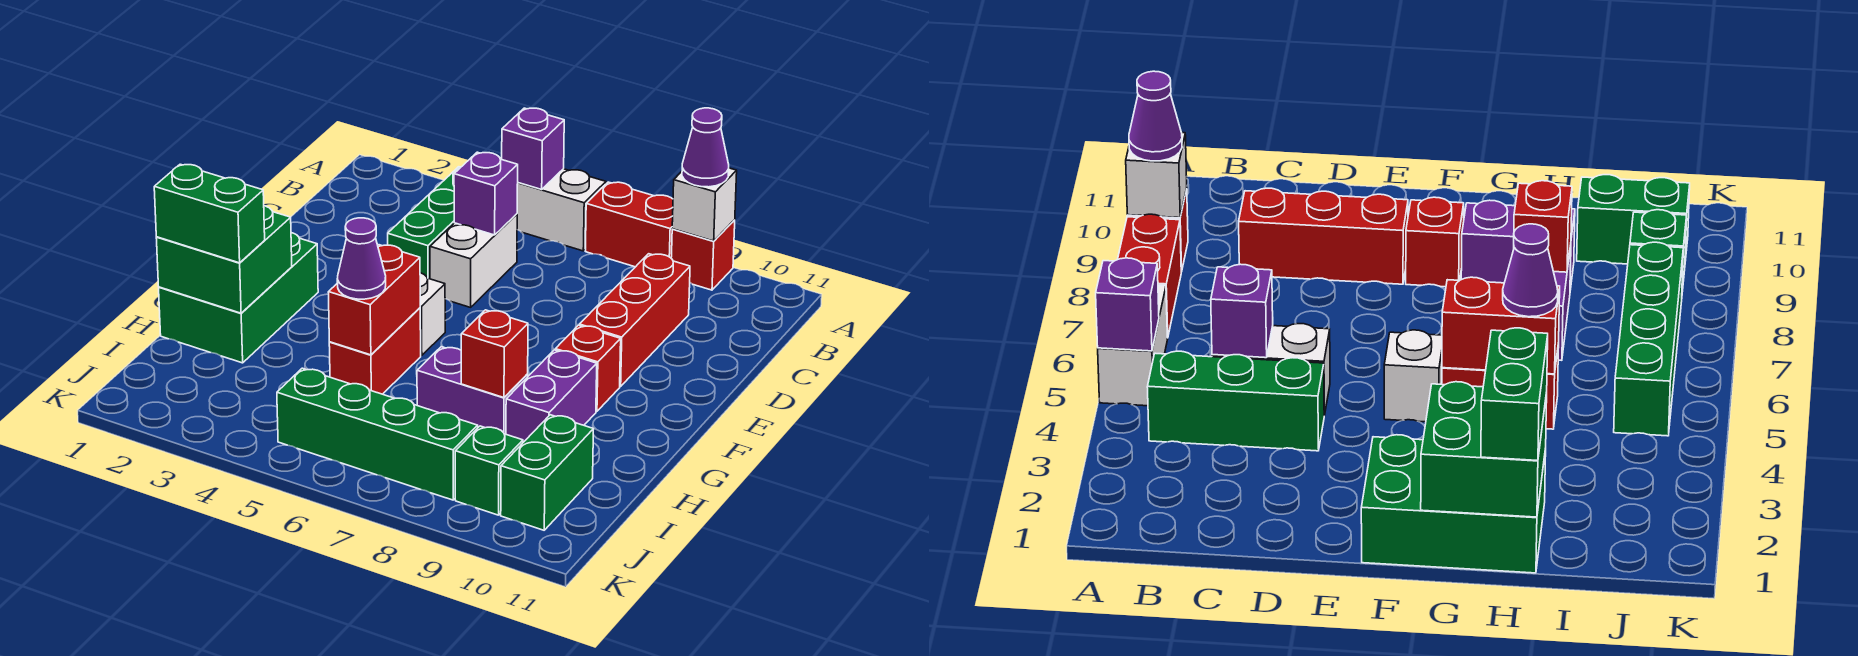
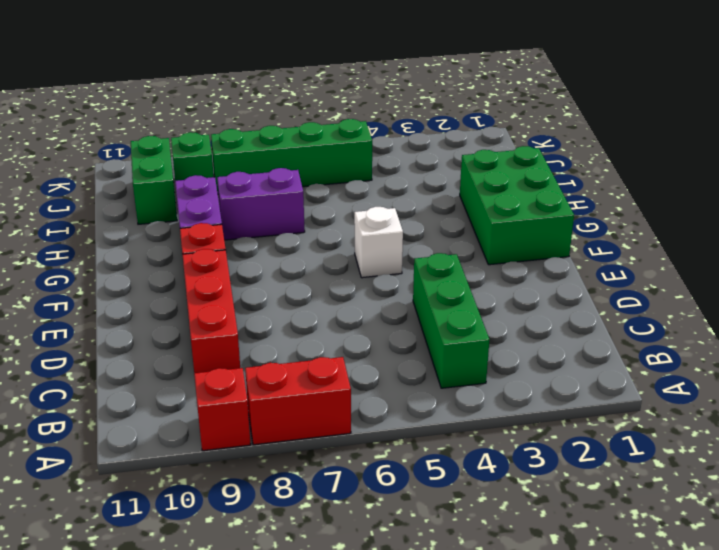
none -> white 1x2 brick [517,169,606,251]
none -> white 1x2 brick [430,214,517,307]
none -> red 1x2 brick [329,308,421,394]

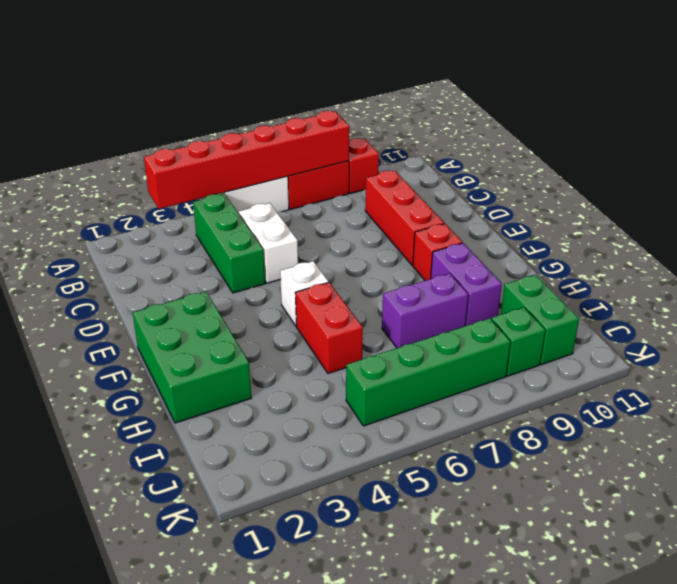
red 1x6 brick [144,111,349,209] -> purple 1x1 brick [502,108,564,189]
none -> white 1x1 brick [672,168,737,241]
none -> purple 1x1 brick [454,152,518,235]
none -> green 2x2 brick [156,206,292,313]

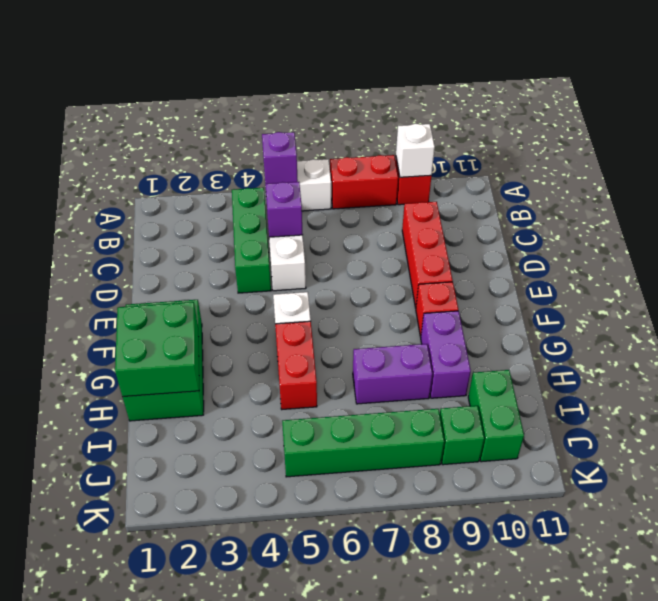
none -> red 1x2 brick [328,245,420,355]
none -> red 1x1 brick [461,310,528,398]
none -> purple 1x1 cone [682,108,729,187]

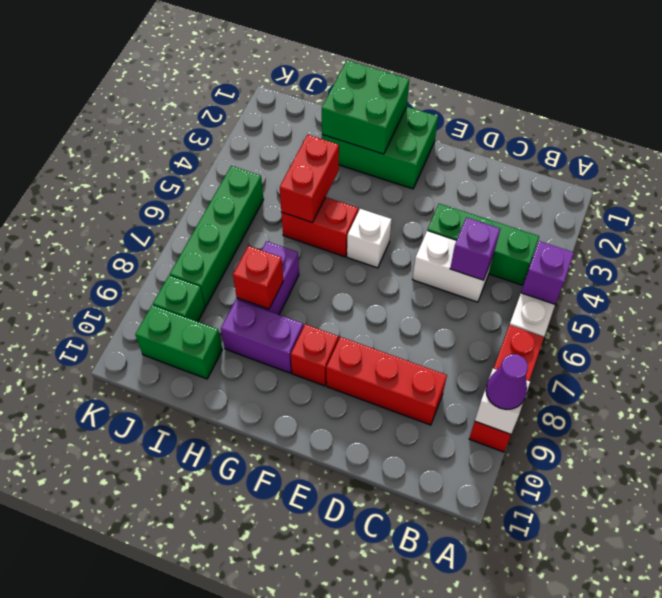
red 1x2 brick [280,135,339,223] -> red 1x2 brick turned to [328,245,420,355]
none -> green 1x2 brick [154,164,265,263]
none -> purple 1x1 cone [337,218,386,299]

